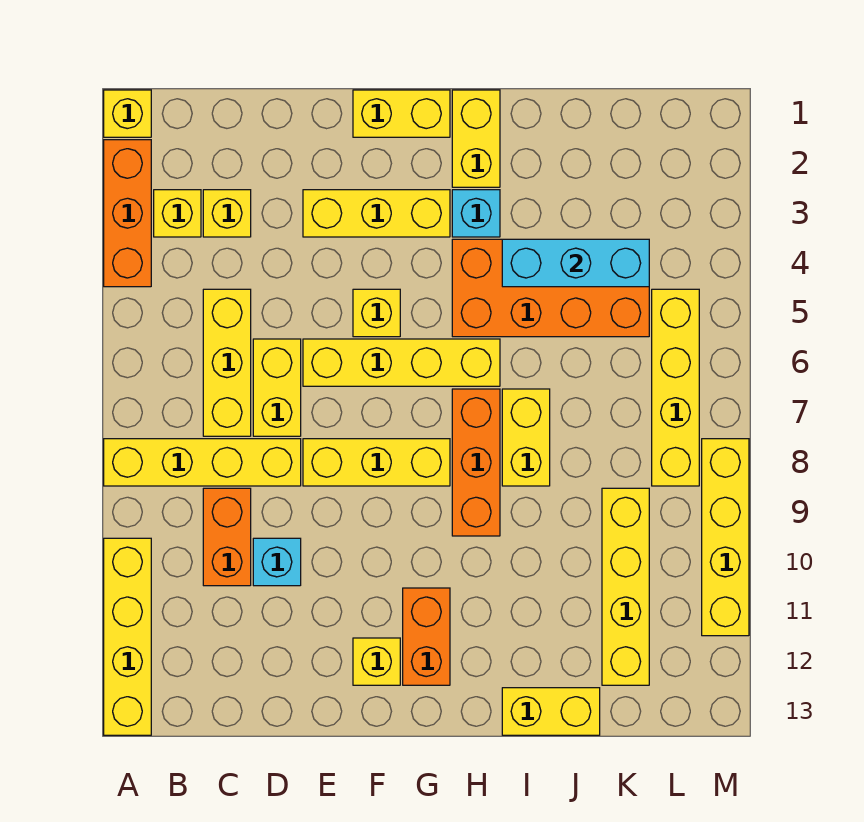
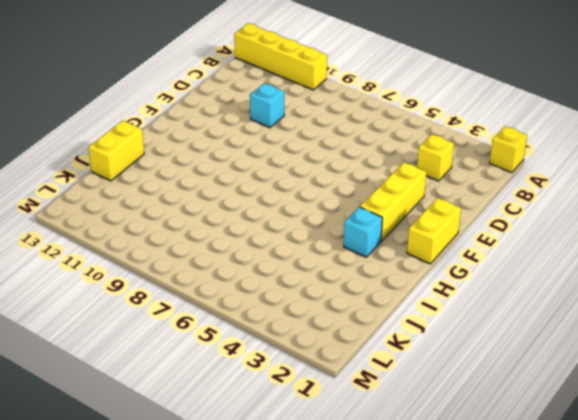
none -> orange 1x3 brick [104,140,151,287]
none -> yellow 1x4 brick [104,439,301,486]
none -> yellow 1x1 brick [154,190,201,237]

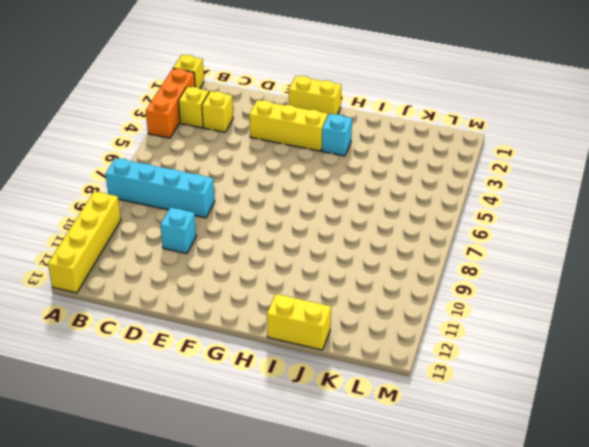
cyan 1x4 brick [106,158,215,218] -> yellow 1x4 brick [104,439,301,486]
none -> yellow 1x3 brick [203,289,251,436]
none -> orange 1x2 brick [203,488,251,586]
none -> yellow 1x2 brick [253,339,301,436]

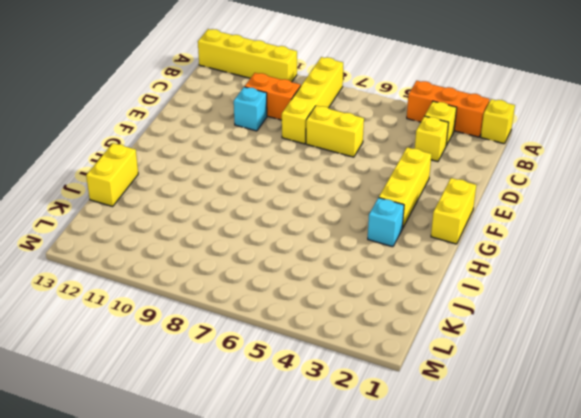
none -> yellow 1x3 brick [203,289,251,436]
none -> yellow 1x4 brick [303,339,500,386]
none -> yellow 1x3 brick [303,439,450,486]

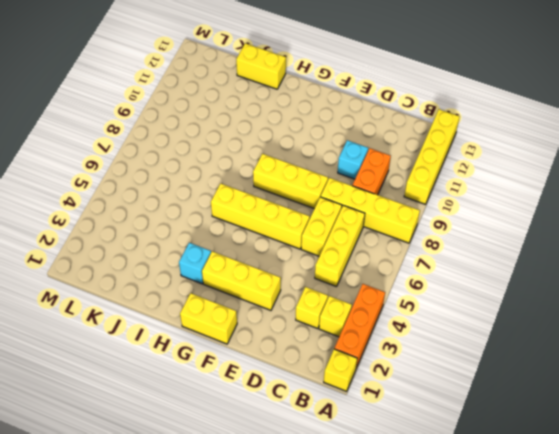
none -> yellow 1x1 brick [353,289,400,337]
none -> yellow 1x1 brick [353,638,400,685]
none -> orange 1x2 brick [403,588,450,685]

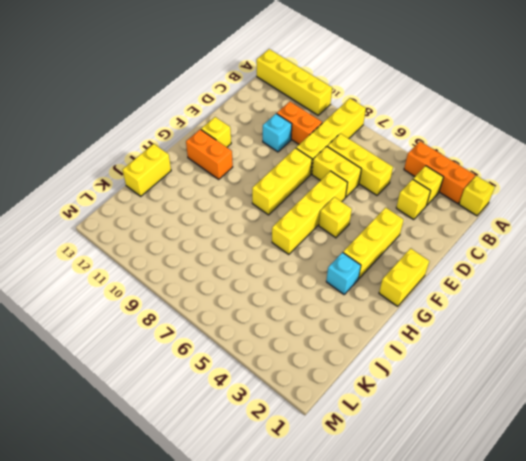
none -> yellow 1x2 brick [452,90,500,187]
none -> orange 2x4 brick [452,239,649,337]
none -> orange 1x3 brick [452,389,500,536]

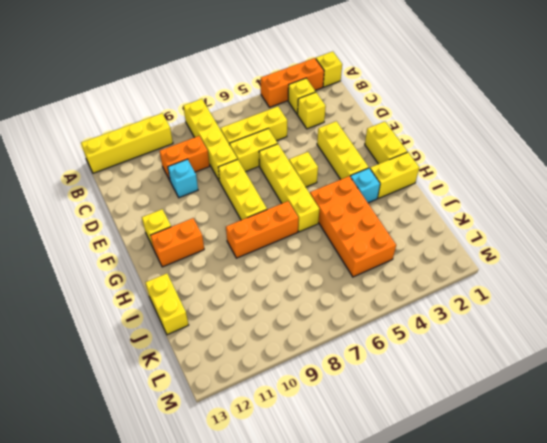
none -> yellow 1x2 brick [502,389,550,486]
none -> yellow 1x4 brick [602,488,649,685]
none -> yellow 1x4 brick [652,289,699,486]

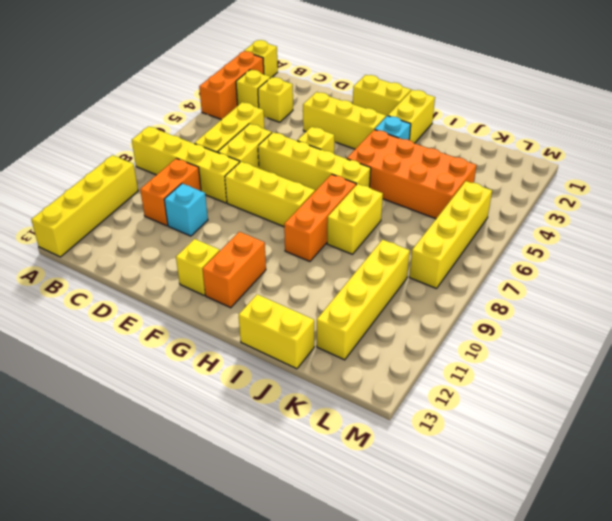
none -> yellow 1x4 brick [702,439,749,636]
none -> cyan 1x3 brick [502,239,649,287]

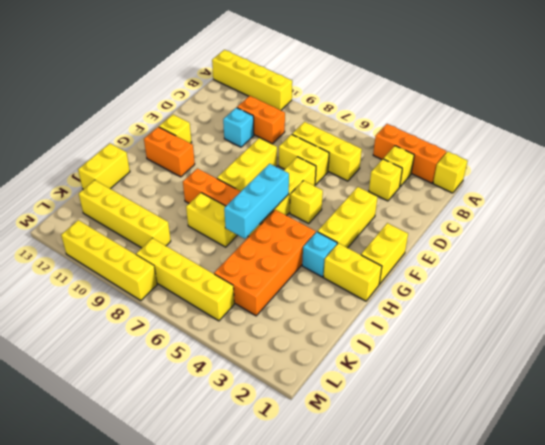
cyan 1x3 brick [224,164,289,239] -> cyan 1x3 brick moved to [502,239,649,287]
none -> yellow 1x4 brick [104,439,301,486]

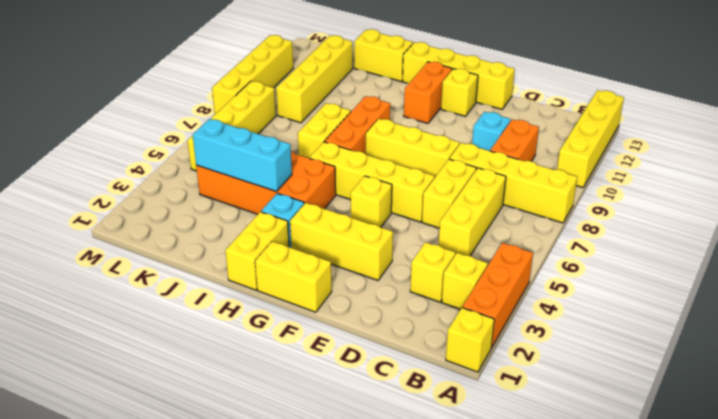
yellow 1x4 brick [402,42,515,109] -> none

